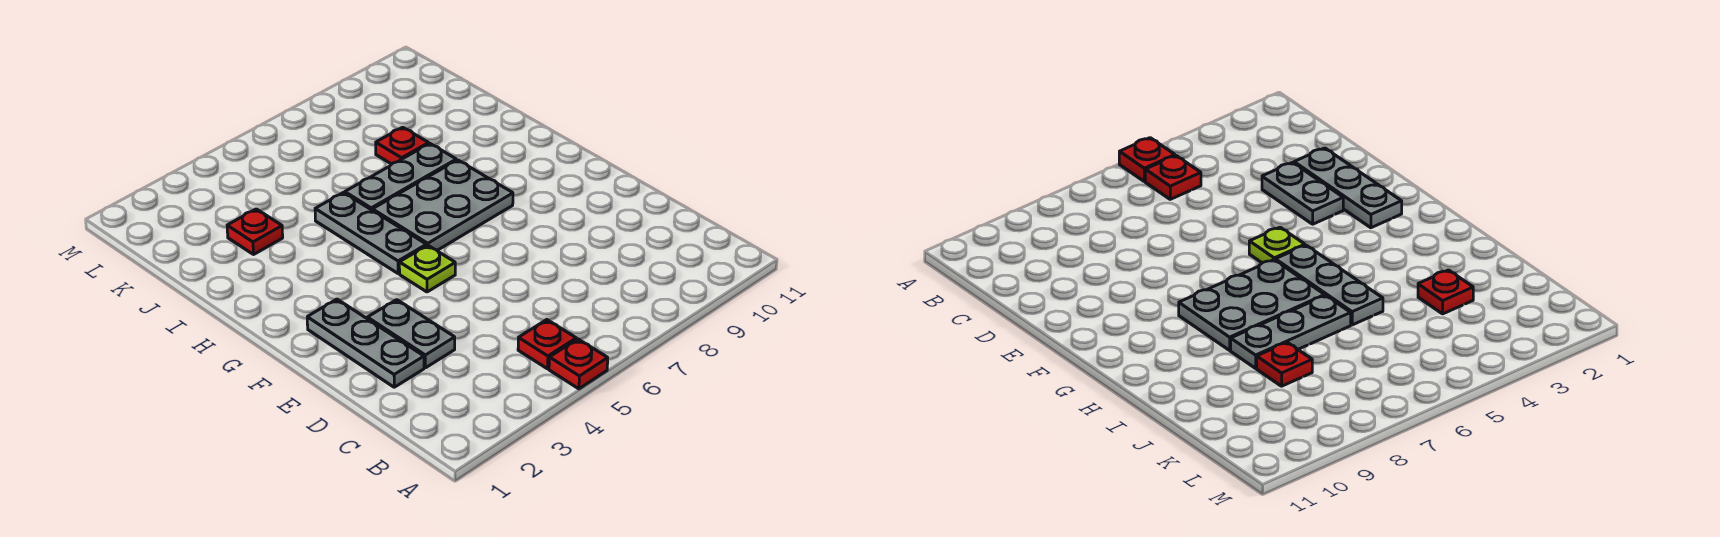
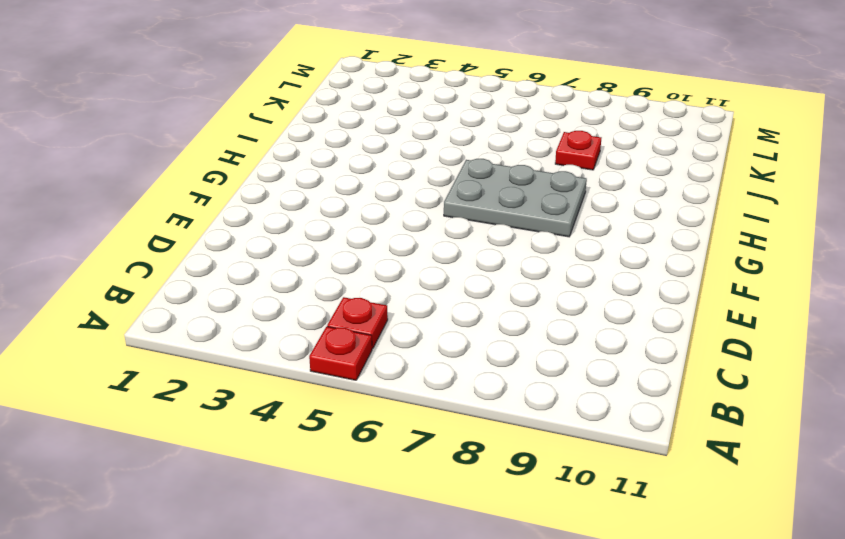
none -> grey 1x3 plate [307,299,424,387]
none -> grey 1x2 plate [367,300,455,368]

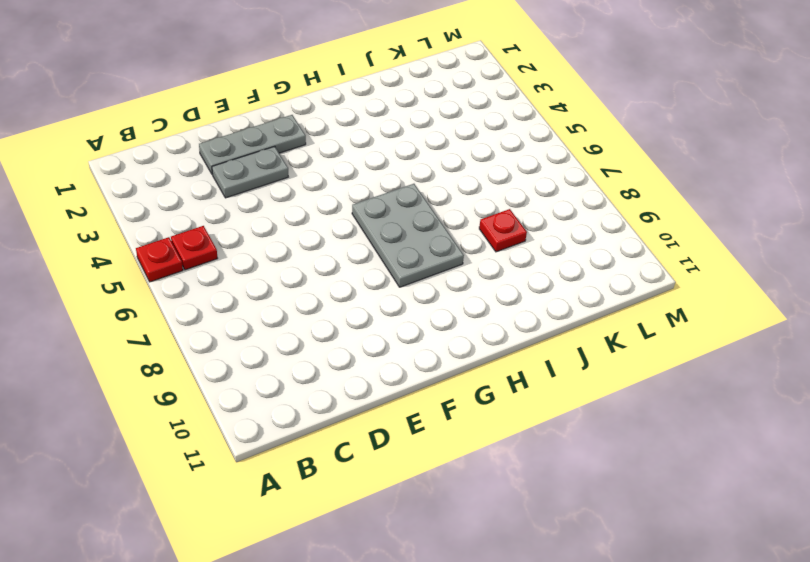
none -> lime 1x1 plate [399,245,455,292]
none -> grey 1x3 plate [315,193,426,274]

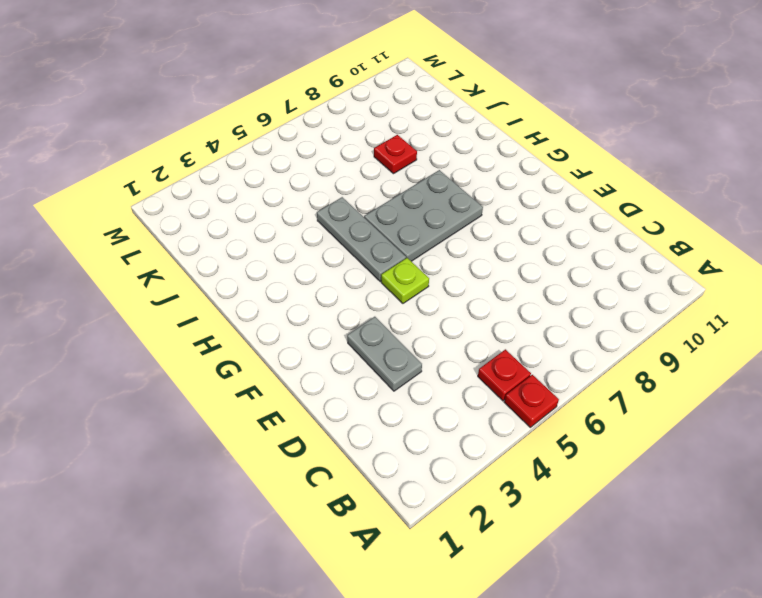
none -> grey 1x3 plate [307,299,424,387]
none -> grey 1x3 plate [345,144,456,210]

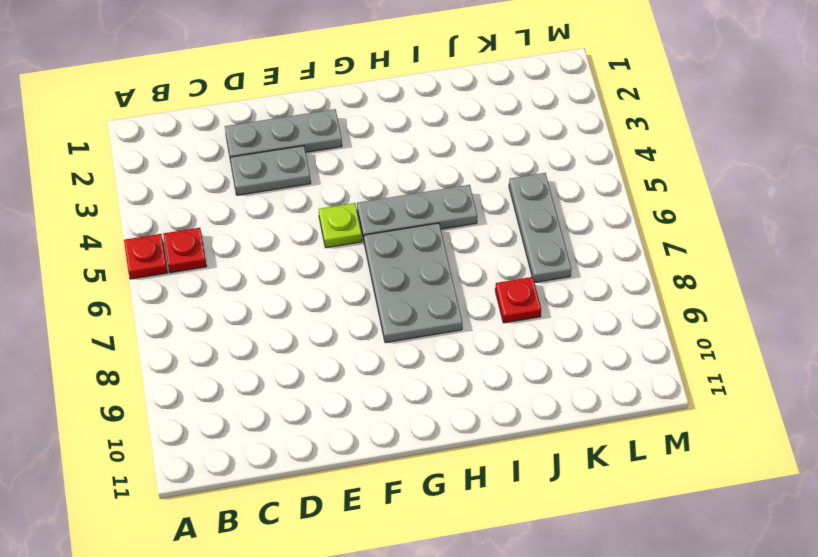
grey 1x3 plate [509,173,571,282] -> grey 1x3 plate moved to [345,144,456,210]
none -> red 1x1 plate [227,209,283,254]

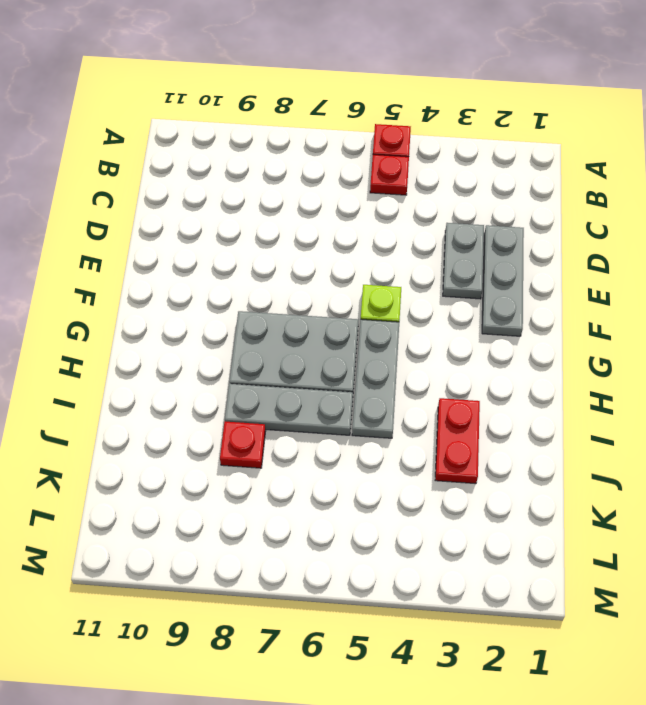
red 1x2 plate [435,398,480,484] -> red 1x1 plate [227,209,283,254]

